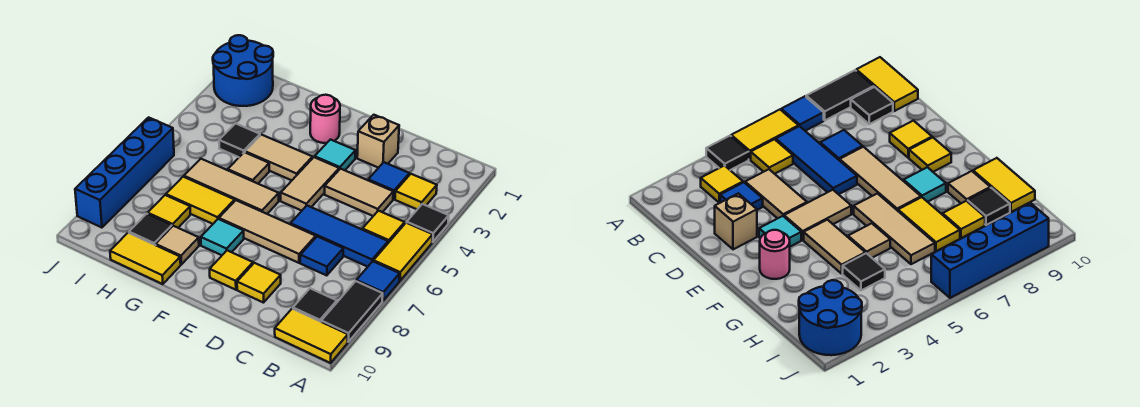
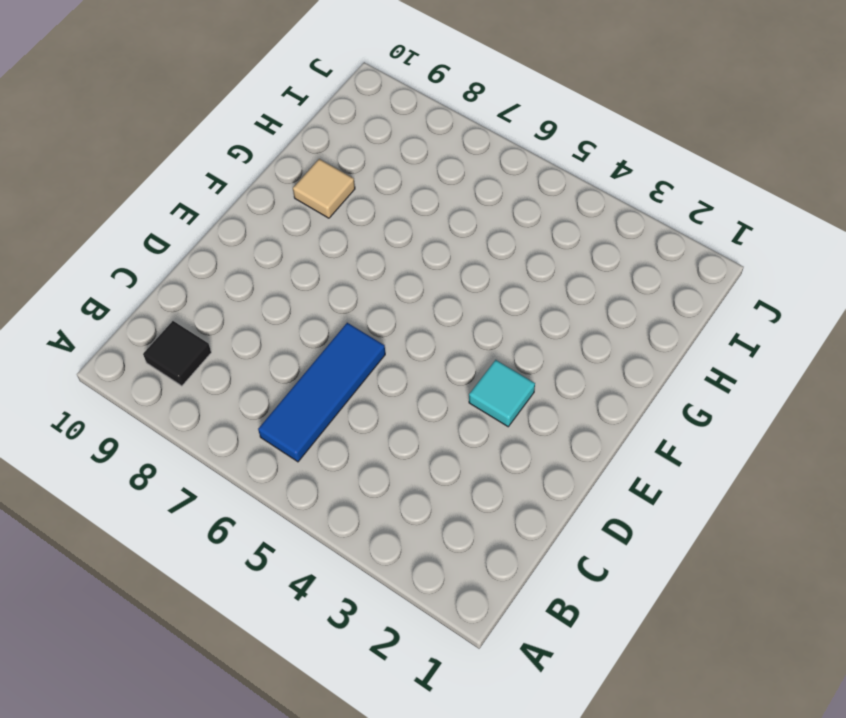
none -> black 1x1 tile [407,204,449,242]
none -> yellow 1x2 tile [373,223,433,281]
none -> blue 1x1 tile [356,261,400,301]
none -> black 1x2 tile [321,281,383,342]

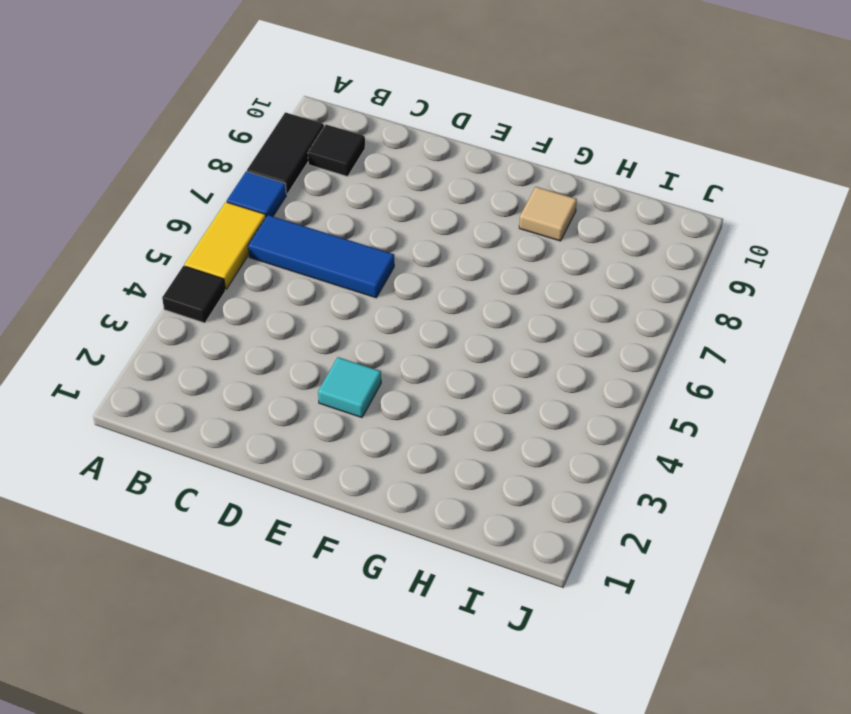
none -> yellow 1x2 tile [275,309,348,363]
none -> yellow 1x1 tile [395,174,437,209]
none -> yellow 1x1 tile [362,211,405,243]
none -> blue 1x1 tile [368,162,409,199]

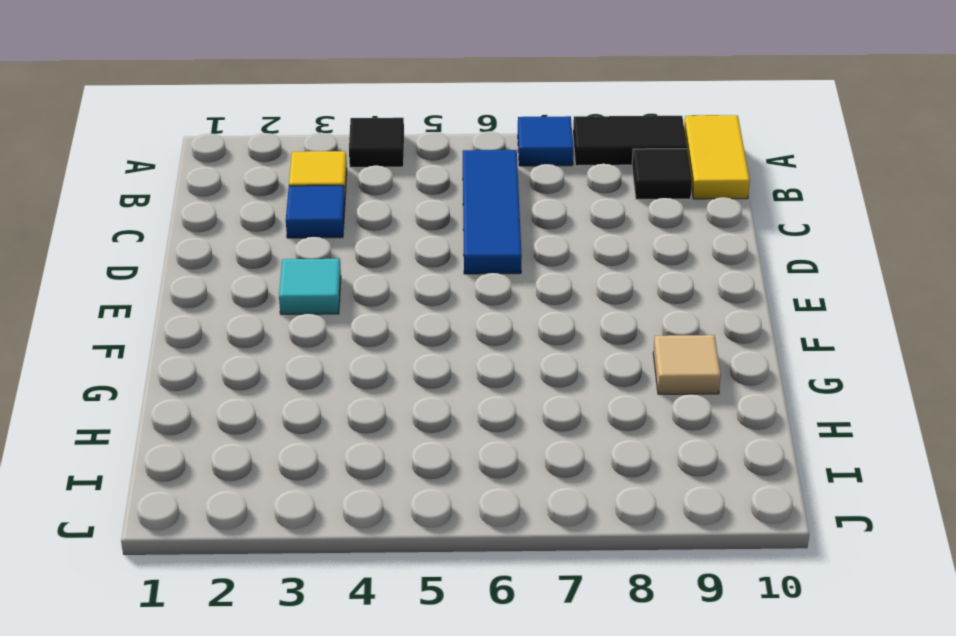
none -> yellow 1x2 tile [373,223,433,281]
none -> yellow 1x1 tile [362,211,405,243]
none -> tan 1x2 tile [325,169,393,216]
none -> blue 1x1 tile [300,237,343,275]

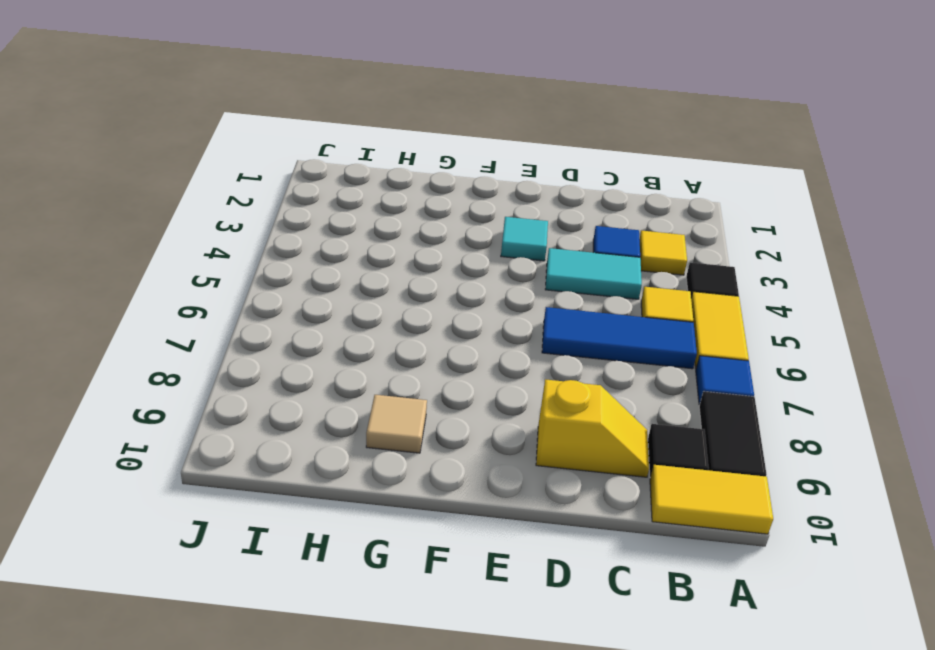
cyan 1x2 tile [545,248,642,299] -> tan 1x2 tile [325,169,393,216]
yellow 1x2 slope [536,379,649,477] -> yellow 1x1 tile [237,263,281,303]
none -> blue 1x1 tile [300,237,343,275]
none -> tan 1x1 brick [357,115,399,168]
none -> tan 1x3 tile [219,200,316,263]
none -> tan 1x2 tile [281,157,339,211]

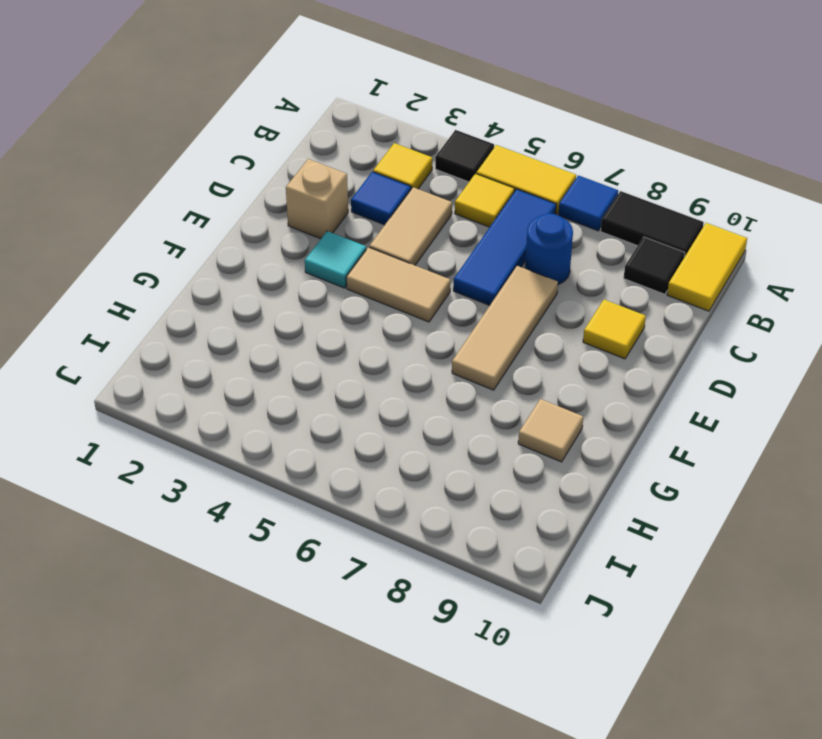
blue 1x1 round brick [525,214,573,285] -> blue 1x1 tile [300,237,343,275]
none -> yellow 1x1 tile [210,250,253,290]
none -> pink 1x1 round brick [310,95,340,143]
none -> tan 1x2 tile [245,135,313,180]
none -> tan 1x3 tile [184,159,279,214]

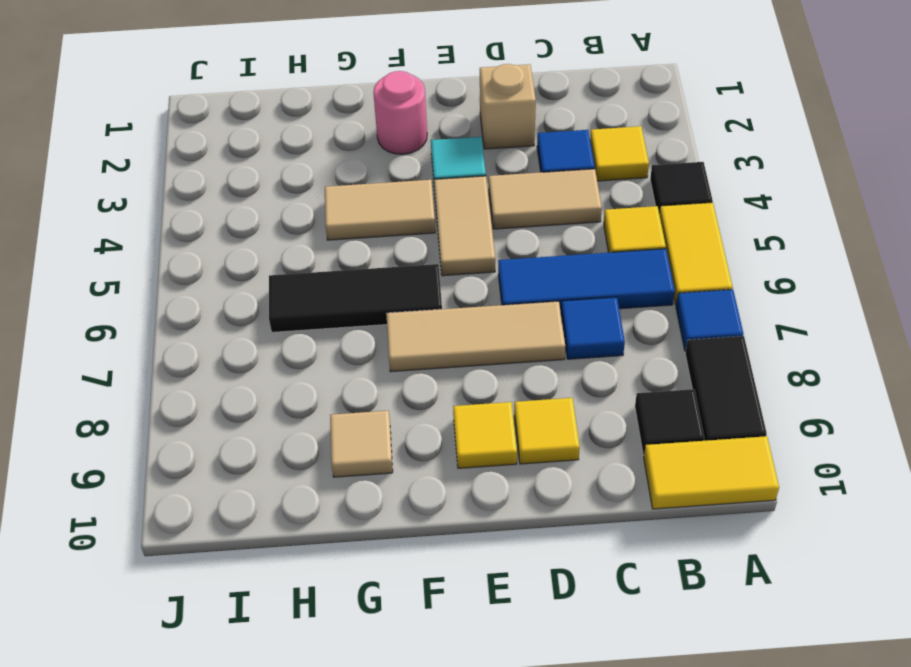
black 1x3 tile [269,264,442,332] -> tan 1x3 tile [184,159,279,214]
none -> cyan 1x1 tile [201,219,244,255]
none -> tan 1x1 tile [228,152,269,184]
none -> yellow 1x2 tile [166,177,235,224]
none -> yellow 1x2 tile [110,233,181,284]

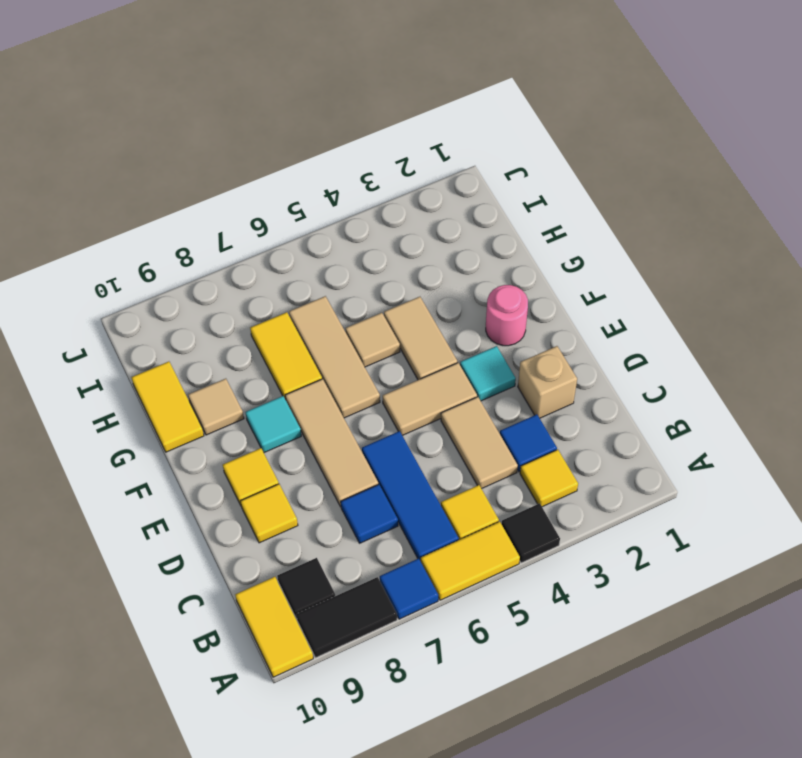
none -> black 1x1 tile [219,123,260,157]
none -> yellow 1x1 tile [148,195,190,228]
none -> black 1x1 tile [129,214,172,245]
none -> blue 2x2 round brick [213,35,273,106]

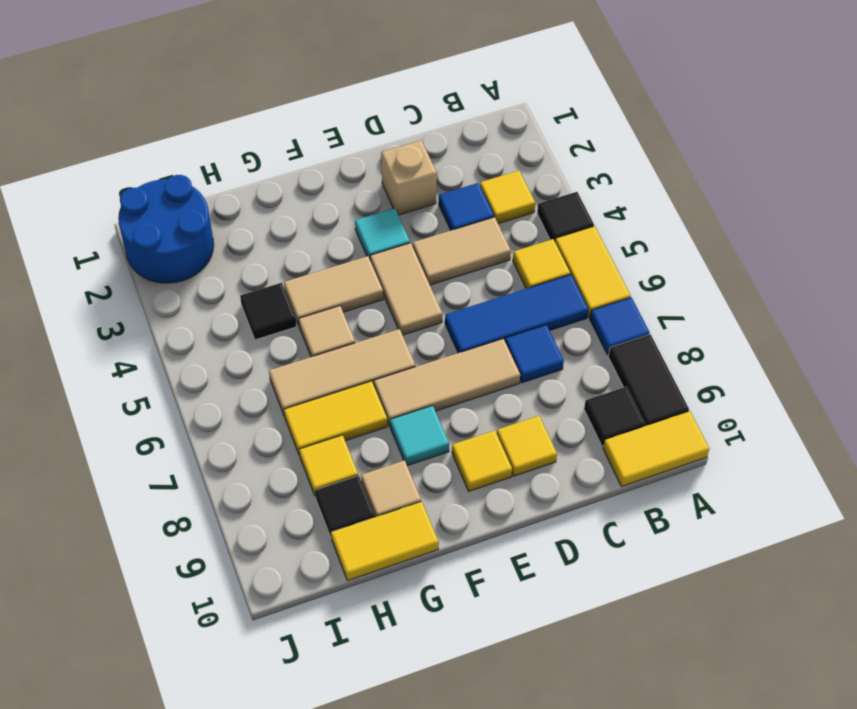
none -> pink 1x1 round brick [310,95,340,143]
none -> blue 1x4 brick [75,117,174,228]

